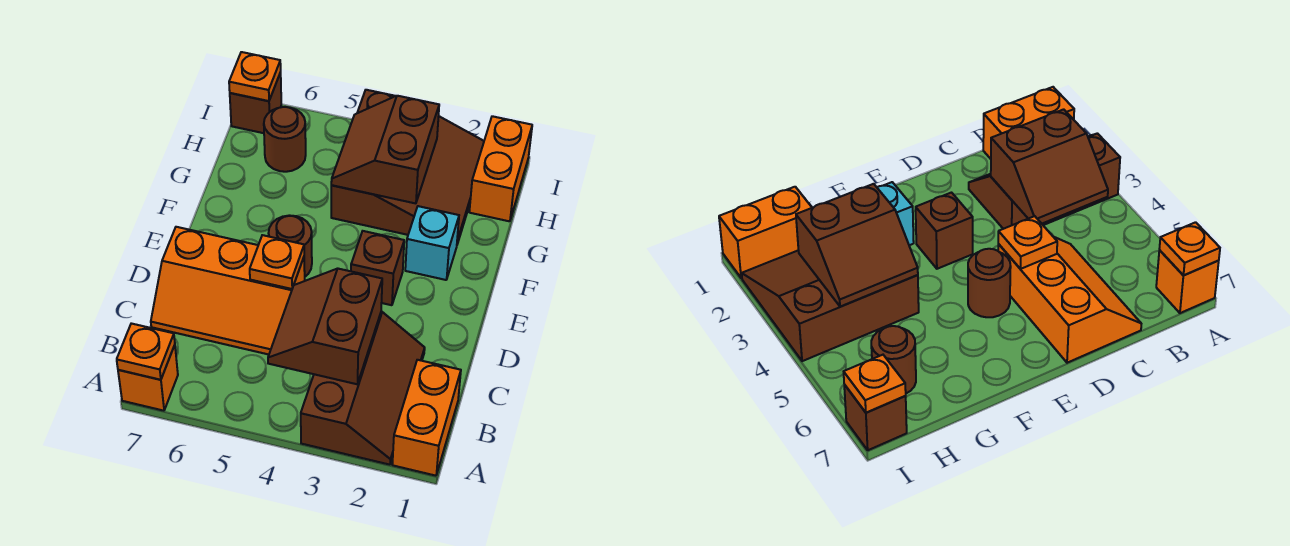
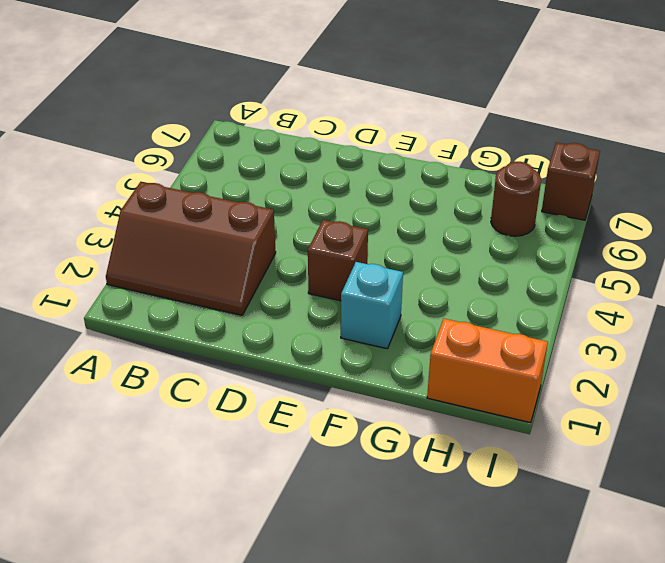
none -> orange 1x2 brick [392,360,461,476]
none -> orange 1x1 brick [118,345,178,411]
none -> orange 2x3 slope [151,227,305,355]

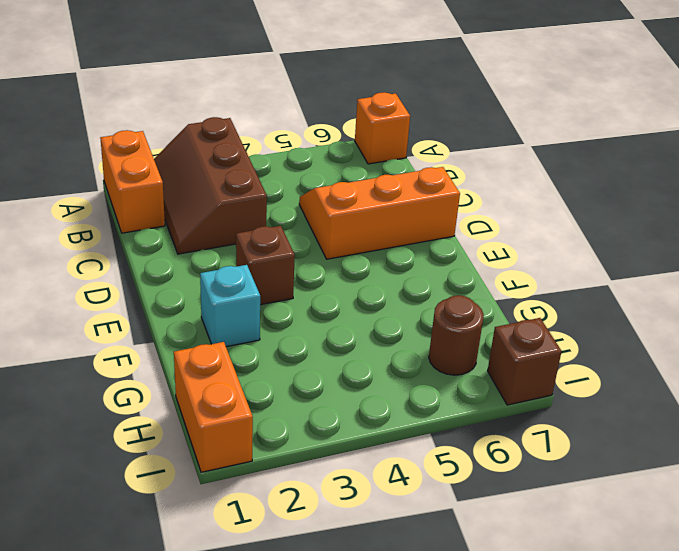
none -> brown 1x1 round brick [268,215,312,277]
none -> brown 3x3 slope [331,90,484,244]
none -> orange 1x1 plate [117,323,175,380]

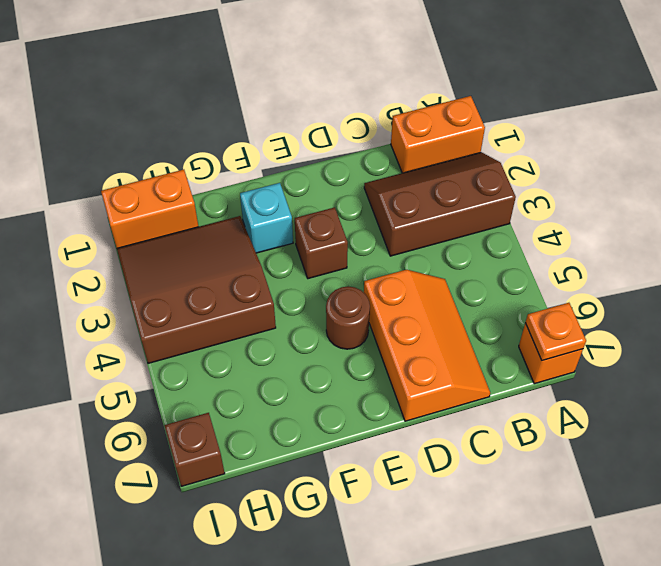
none -> brown 1x1 round brick [264,107,306,172]
none -> brown 2x2 slope [268,269,382,384]
none -> orange 1x1 plate [250,235,304,289]

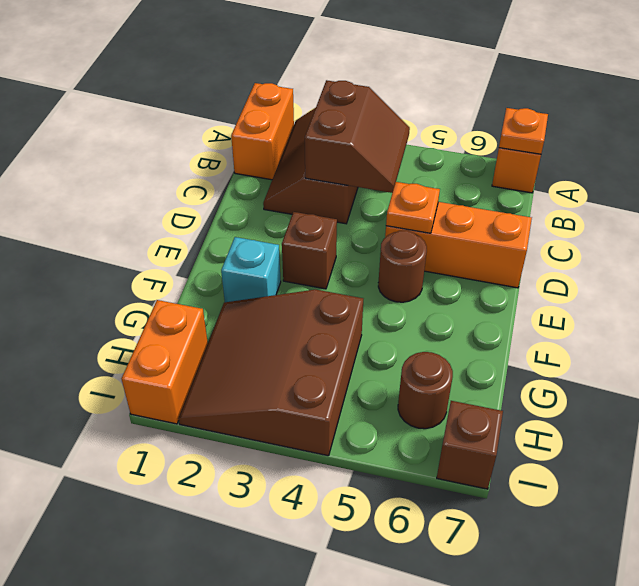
none -> brown 2x2 slope [331,96,439,203]
none -> orange 1x1 plate [229,52,281,101]

